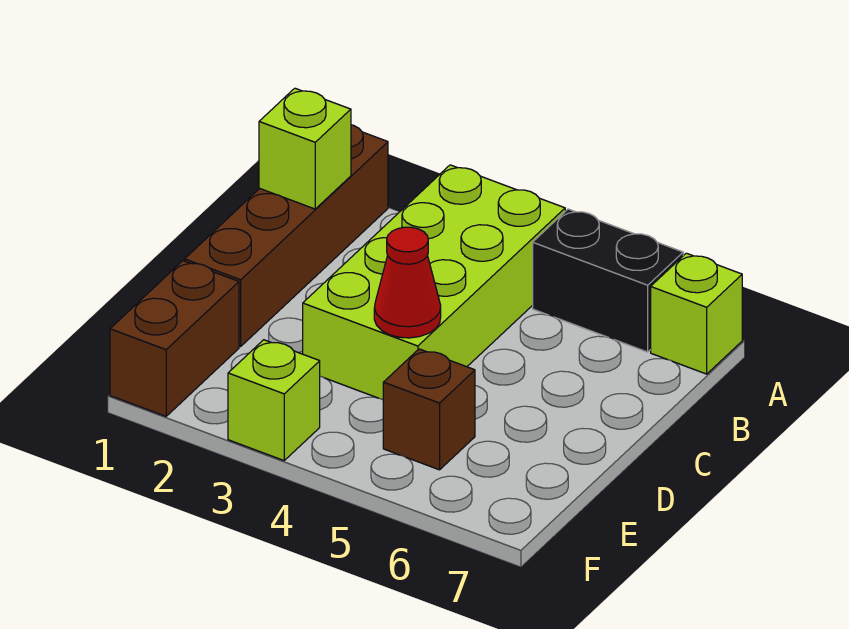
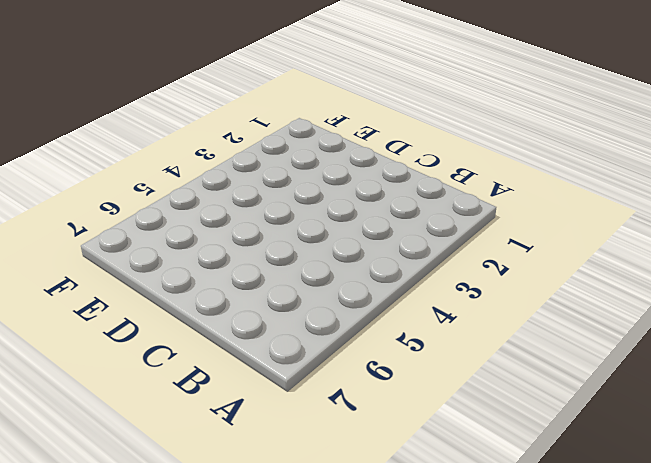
none -> brown 1x4 brick [185,125,388,346]
none -> lime 2x4 brick [303,165,565,400]

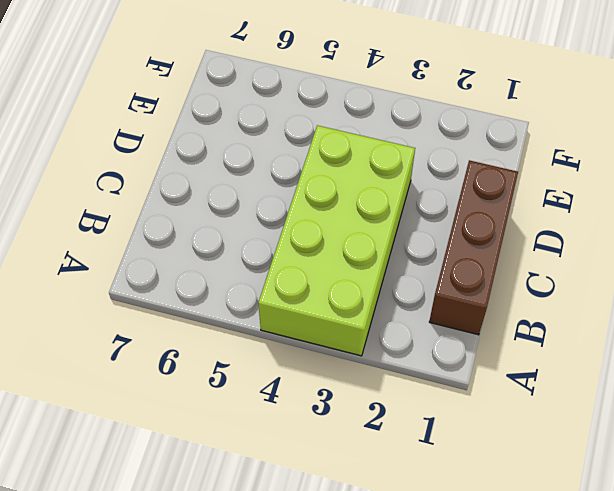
brown 1x3 brick [429,160,518,335] -> brown 1x4 brick [185,125,388,346]
none -> black 1x2 brick [533,209,683,352]
none -> lime 1x1 brick [651,253,742,374]

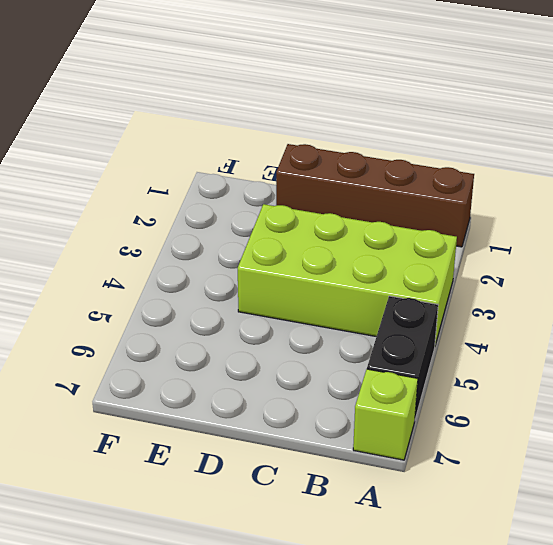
none -> brown 1x2 brick [110,261,239,416]
none -> brown 1x1 brick [383,349,475,470]

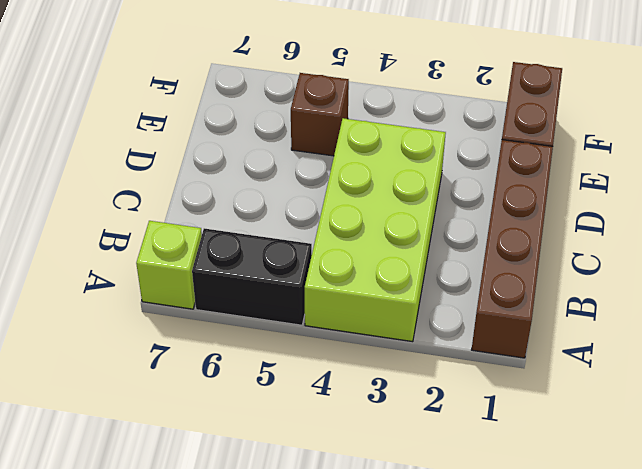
none -> lime 1x1 brick [228,340,320,460]
none -> lime 1x1 brick [259,88,351,209]

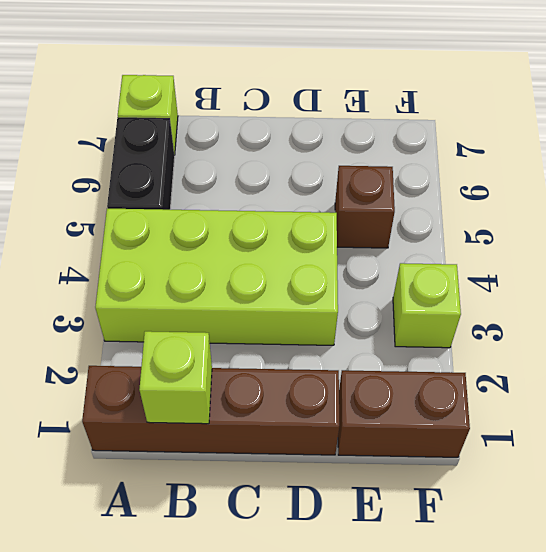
none -> red 1x1 cone [374,227,441,338]

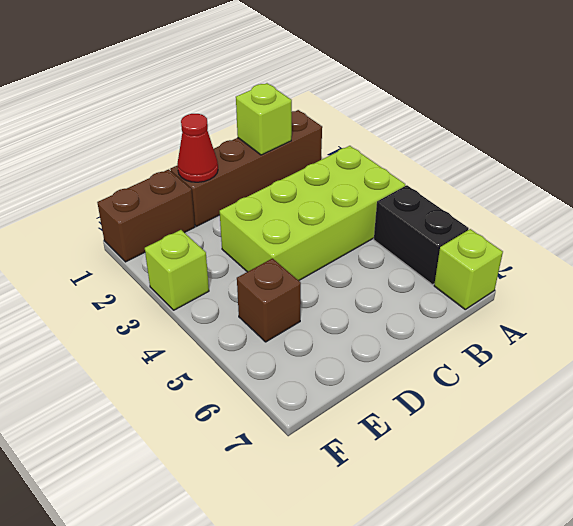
red 1x1 cone [177,114,218,182] -> red 1x1 cone moved to [374,227,441,338]

